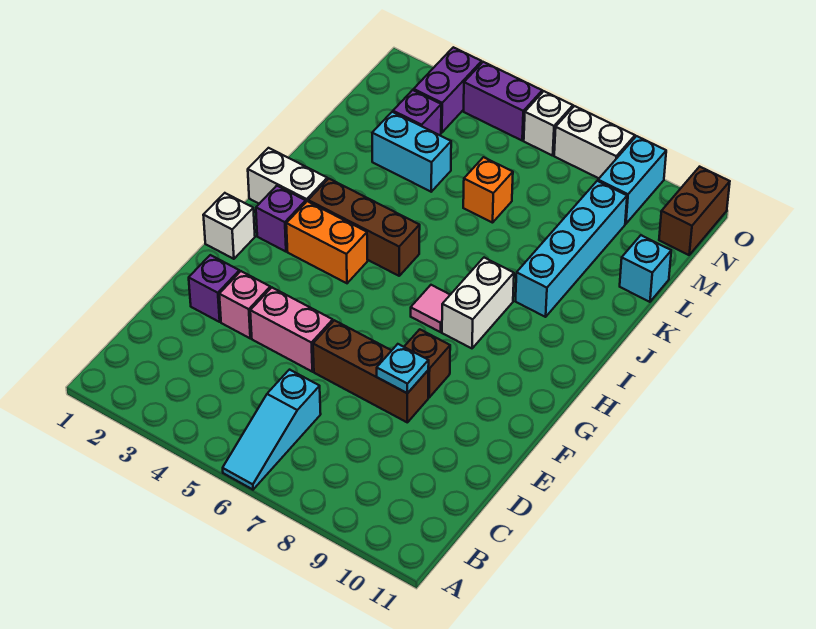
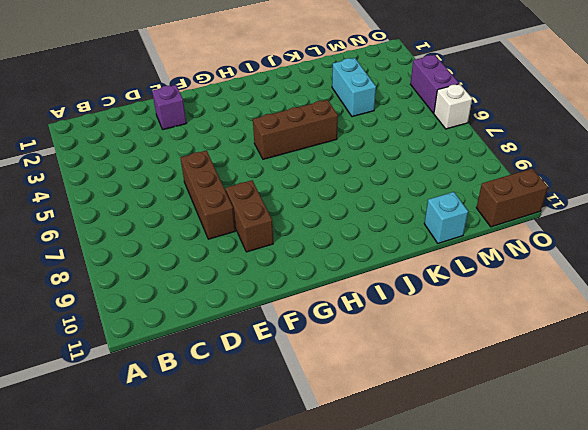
brown 1x2 brick [226,180,273,252] -> brown 1x1 brick [404,329,450,397]
brown 1x3 brick [253,100,338,159] -> brown 1x3 brick turned to [308,179,420,276]
none -> cyan 1x3 slope [223,370,321,490]
none -> pink 1x1 brick [219,271,270,338]
none -> pink 1x2 brick [250,288,333,372]

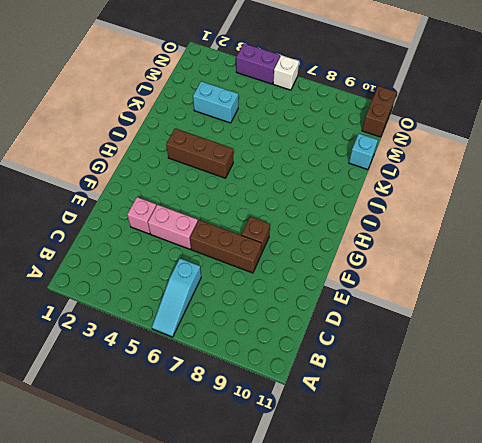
none -> purple 1x1 brick [189,255,239,322]
none -> white 1x1 brick [203,193,255,259]
none -> purple 1x1 brick [256,186,306,252]

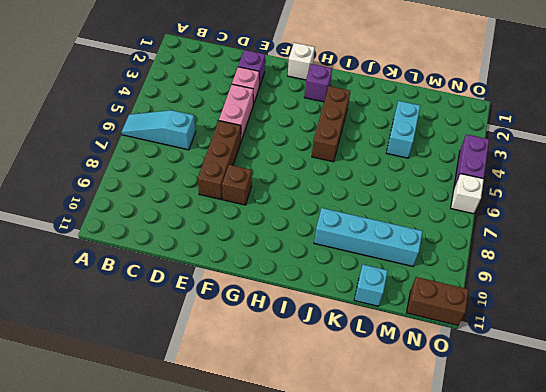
none -> orange 1x2 brick [286,201,368,283]
none -> pink 1x1 tile [411,285,450,332]
none -> white 1x2 brick [442,258,514,348]

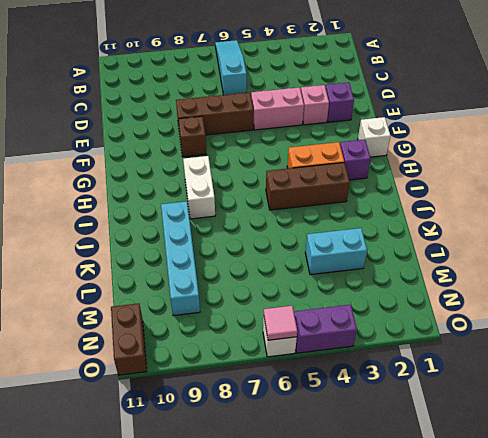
pink 1x1 tile [264,306,297,340] -> pink 1x1 tile moved to [411,285,450,332]
none -> white 1x2 brick [248,148,327,204]
none -> orange 1x1 brick [463,157,513,223]
none -> cyan 1x1 brick [620,235,671,302]

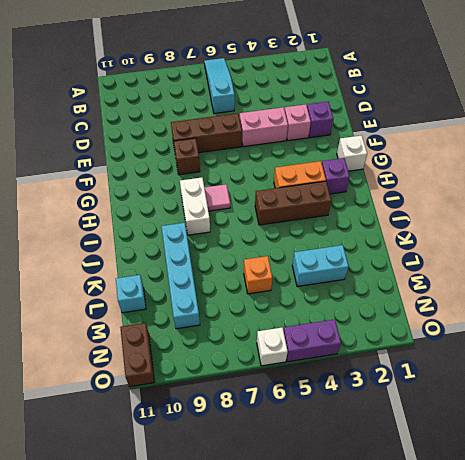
none -> white 1x2 brick [248,148,327,204]
none -> purple 1x1 brick [393,90,441,135]
none -> purple 1x2 brick [414,47,482,133]

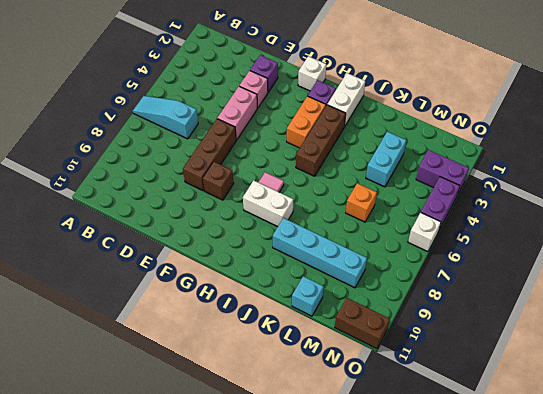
none -> purple 1x1 brick [393,90,441,135]
none -> cyan 1x2 brick [598,136,666,224]
none -> white 1x2 brick [554,106,635,178]

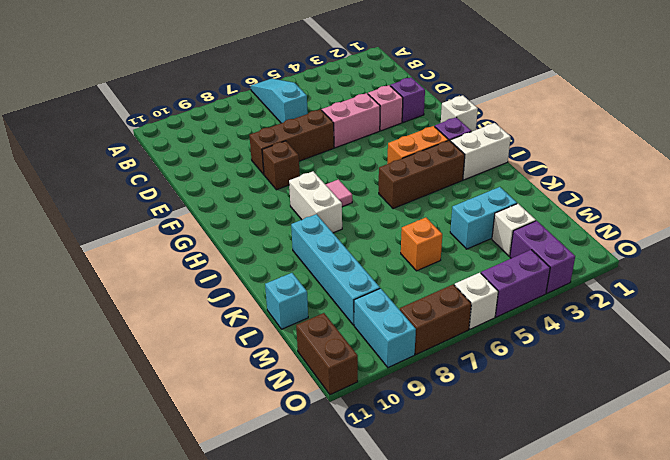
white 1x1 brick [492,204,536,256] -> purple 1x1 brick [393,90,441,135]
brown 1x2 brick [400,284,471,354] -> white 1x2 brick [554,106,635,178]
none -> cyan 1x1 plate [377,344,429,393]

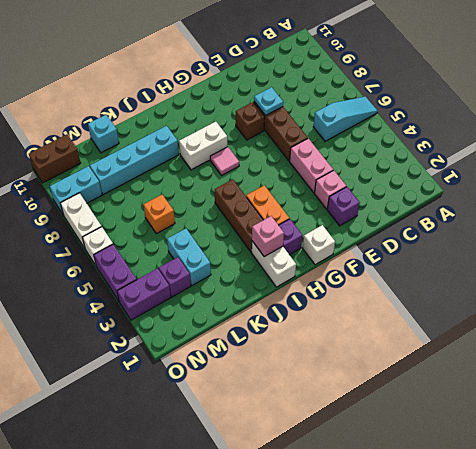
pink 1x1 brick [252,216,284,257] -> none

